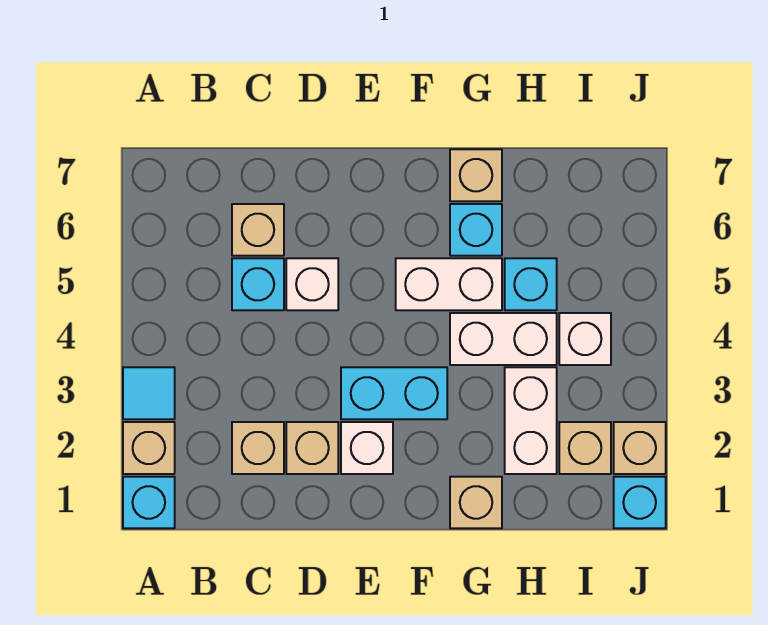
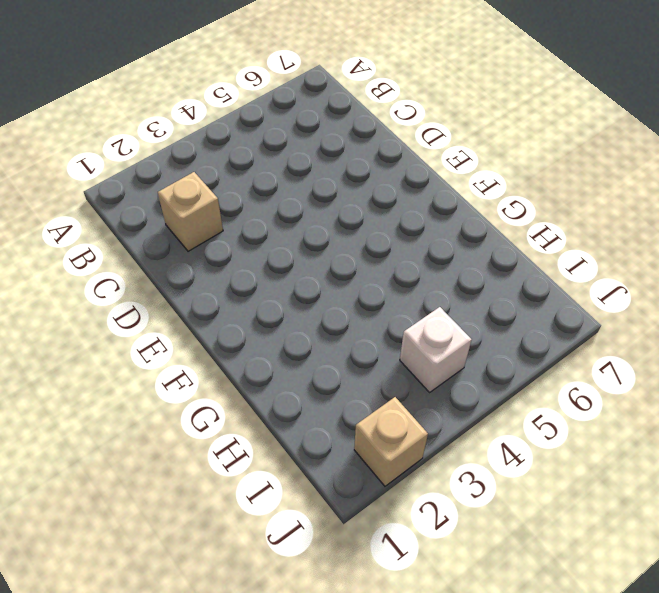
none -> cyan 1x1 brick [123,477,175,528]
none -> tan 1x1 brick [123,422,175,474]
none -> cyan 1x1 tile [123,367,175,419]

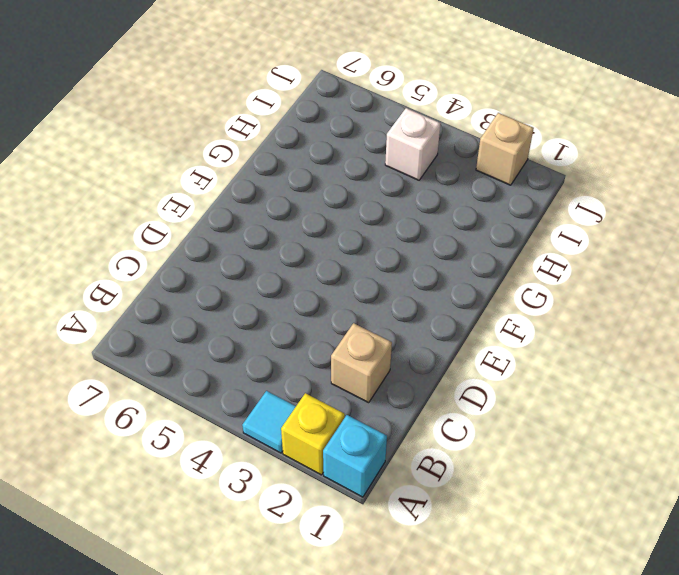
yellow 1x1 brick [281,393,345,475] -> tan 1x1 brick [123,422,175,474]
none -> cyan 1x1 brick [232,258,284,310]
none -> tan 1x1 brick [232,204,284,256]
none -> tan 1x1 brick [286,422,338,474]

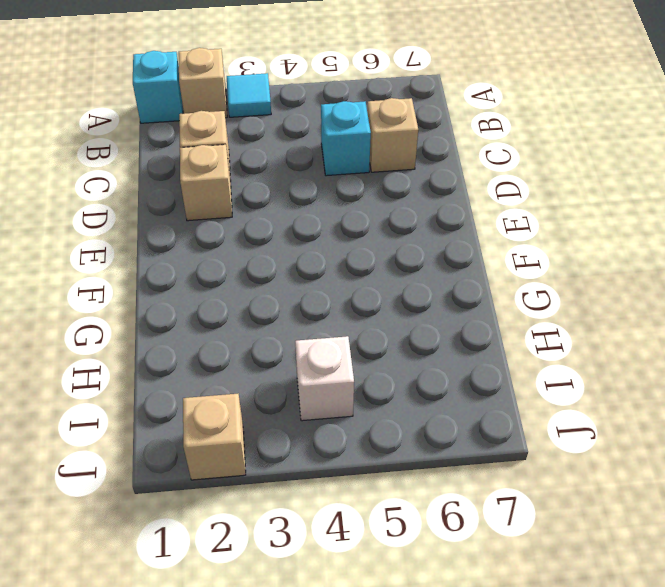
none -> white 1x1 brick [286,258,338,310]
none -> white 1x1 brick [341,422,393,474]
none -> cyan 1x2 brick [341,367,447,419]

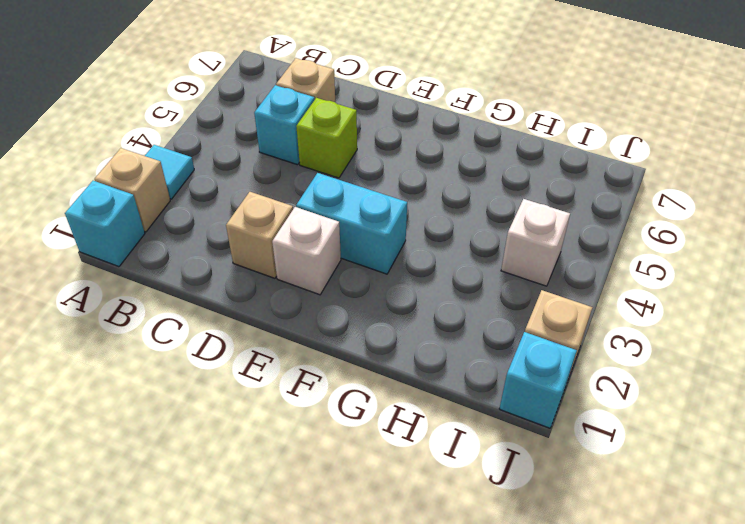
lime 1x1 brick [296,98,357,178] -> white 1x1 brick [286,258,338,310]
none -> tan 1x1 brick [232,422,284,474]
none -> white 1x2 brick [396,258,502,310]
none -> tan 1x1 brick [450,477,502,528]

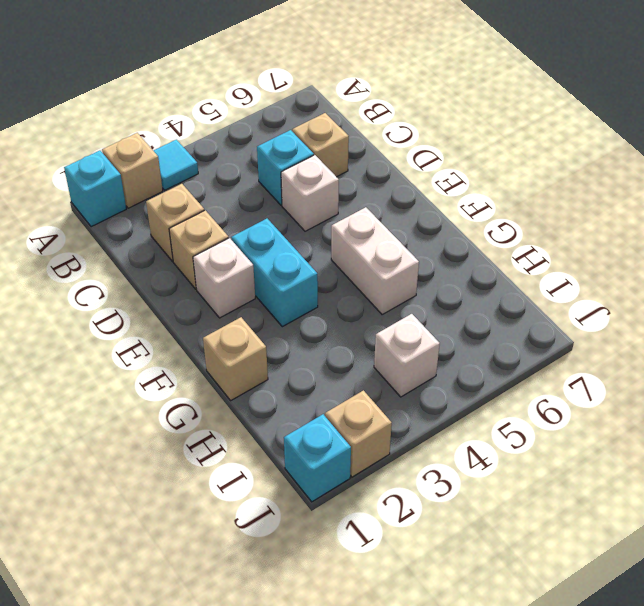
none -> white 1x2 brick [450,313,557,365]
none -> cyan 1x1 brick [450,204,502,256]
none -> tan 1x1 brick [450,149,502,201]

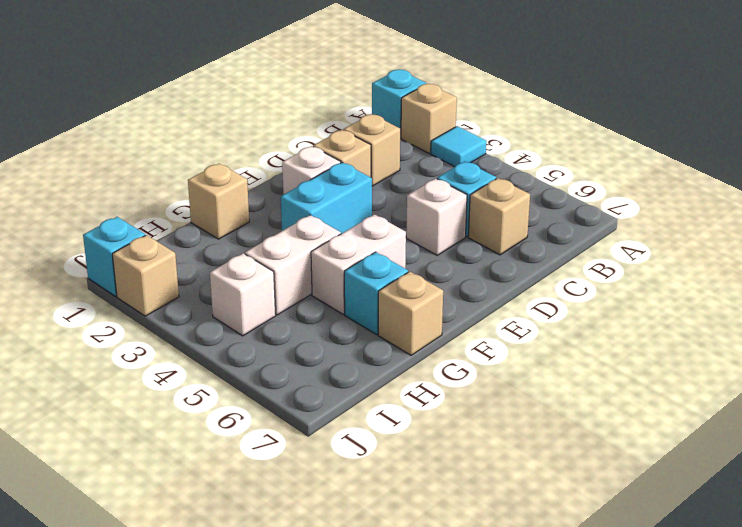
none -> white 1x2 brick [505,367,557,474]
none -> cyan 1x1 brick [505,258,557,310]
none -> tan 1x1 brick [559,422,611,474]

